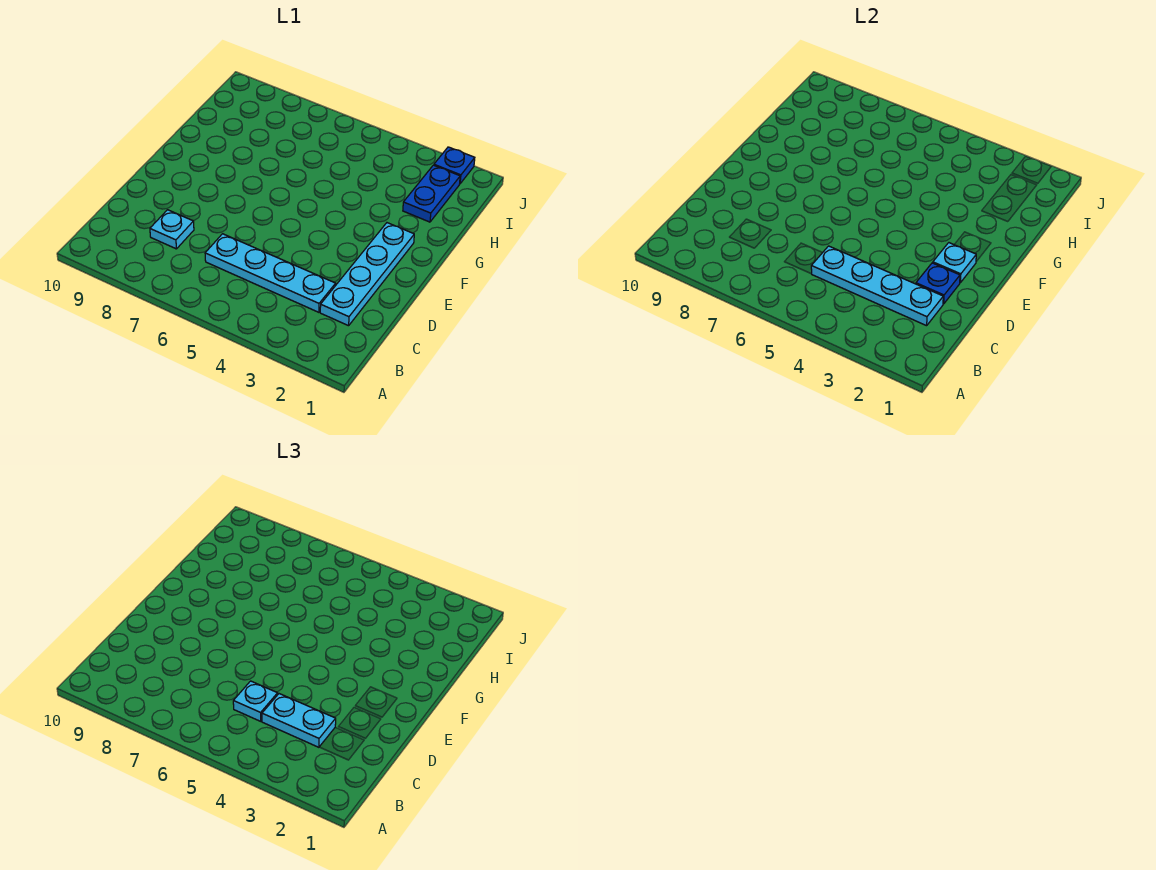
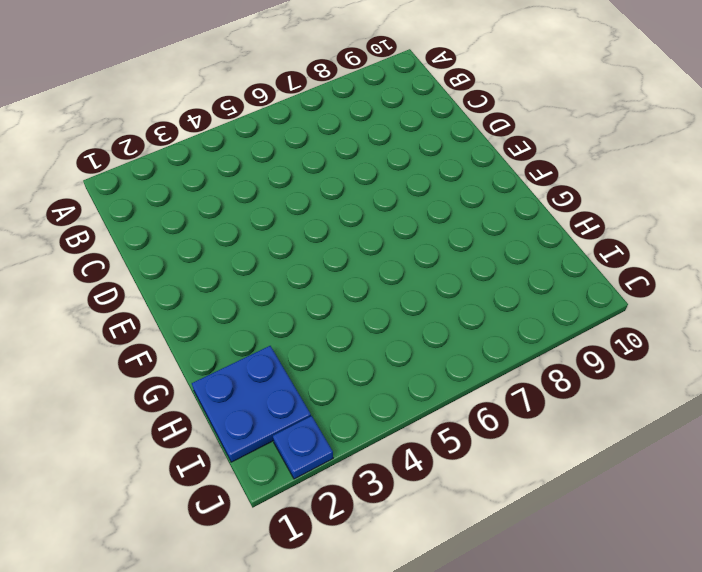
blue 2x2 plate [192,346,311,462] -> blue 1x2 plate [403,165,460,222]
none -> cyan 1x4 plate [320,223,414,326]
none -> cyan 1x4 plate [205,234,336,312]

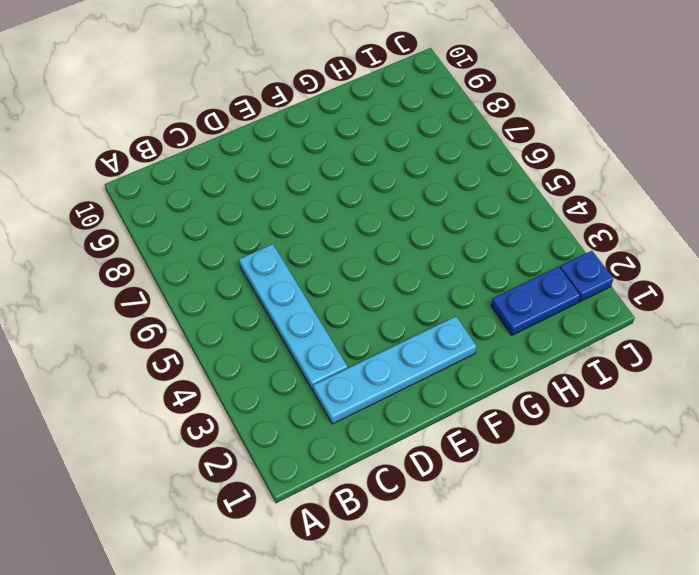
none -> cyan 1x1 plate [150,210,194,249]
none -> cyan 1x4 plate [811,246,943,326]

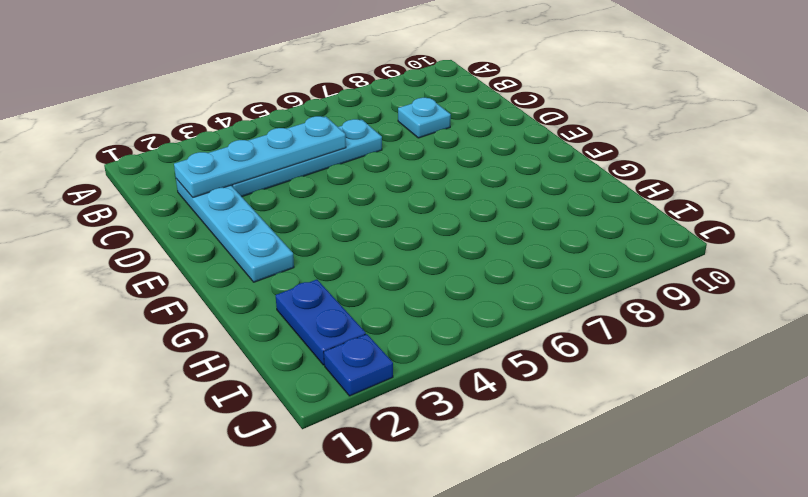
none -> blue 1x1 plate [916,263,960,304]
none -> cyan 1x1 plate [933,243,976,283]

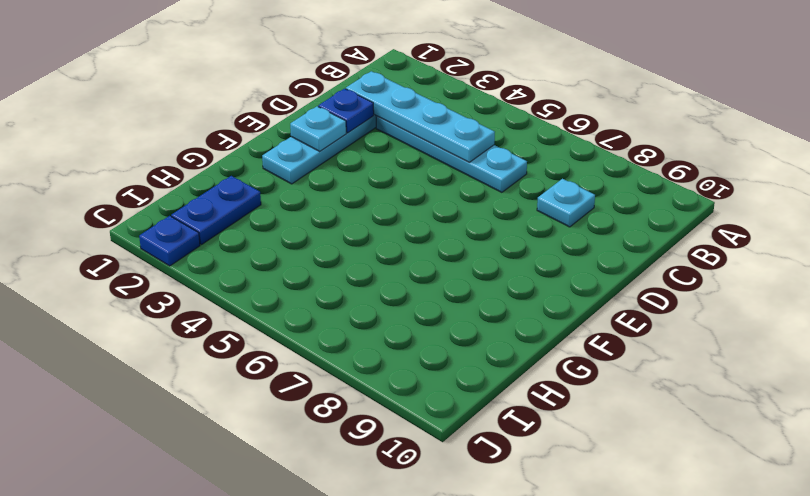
none -> cyan 1x2 plate [262,694,336,747]
none -> cyan 1x1 plate [233,681,278,721]

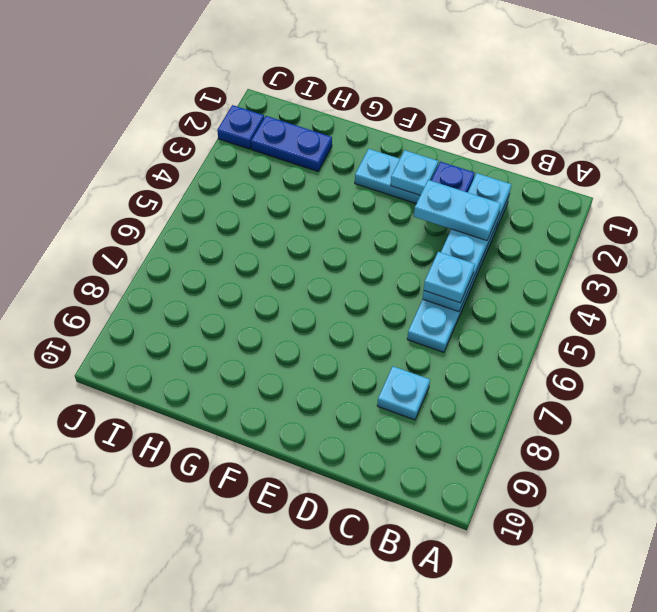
cyan 1x2 plate [414,180,501,241] -> cyan 1x2 plate turned to [262,694,336,747]

